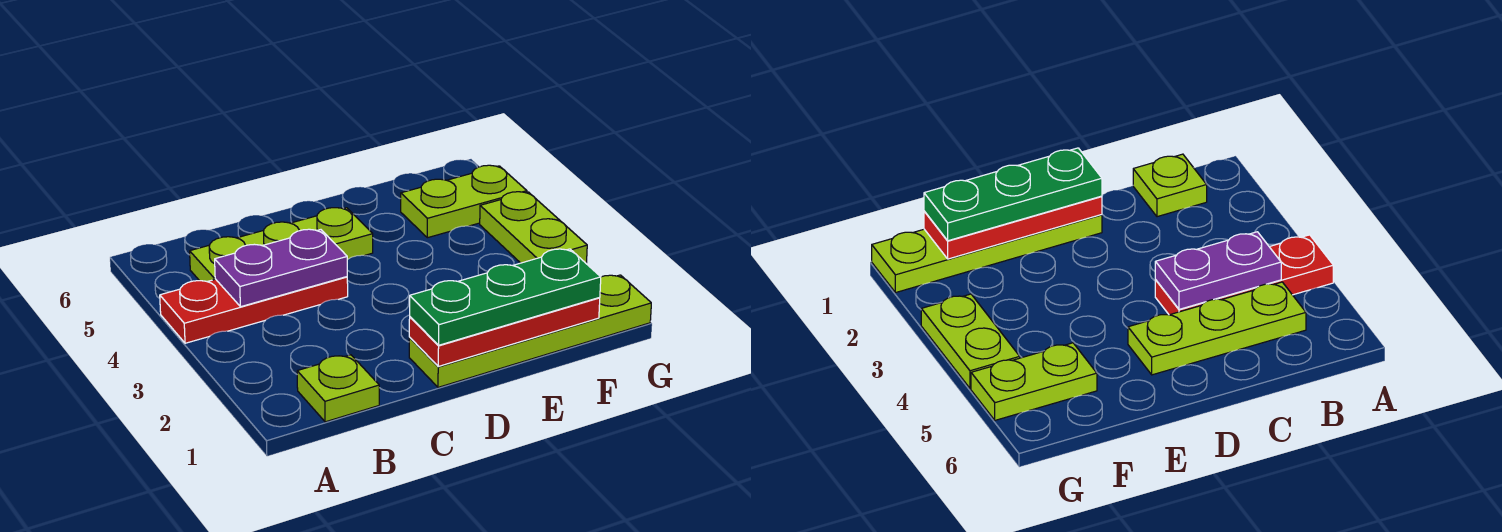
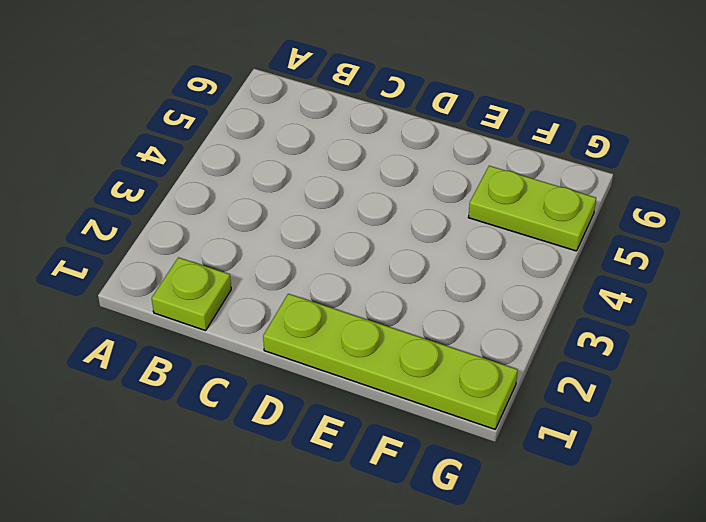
none -> red 1x3 plate [160,277,348,343]
none -> lime 1x3 plate [190,208,373,282]

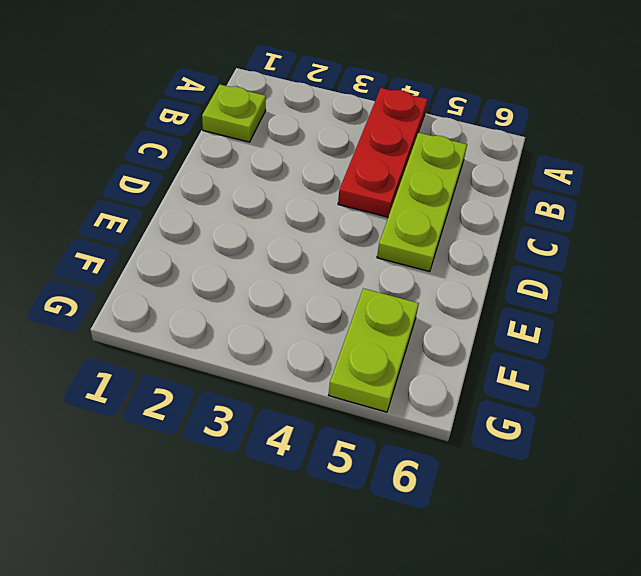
none -> lime 1x4 plate [409,275,651,387]
none -> lime 1x2 plate [480,192,587,264]

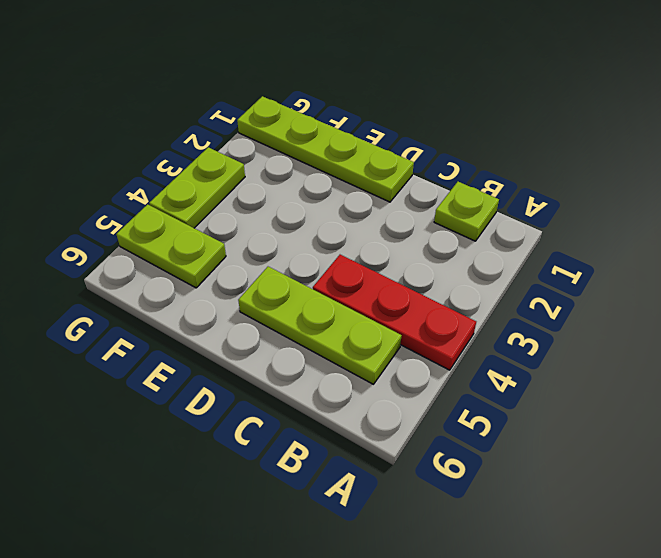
none -> purple 1x2 plate [215,229,347,307]
none -> red 1x3 plate [409,298,600,366]

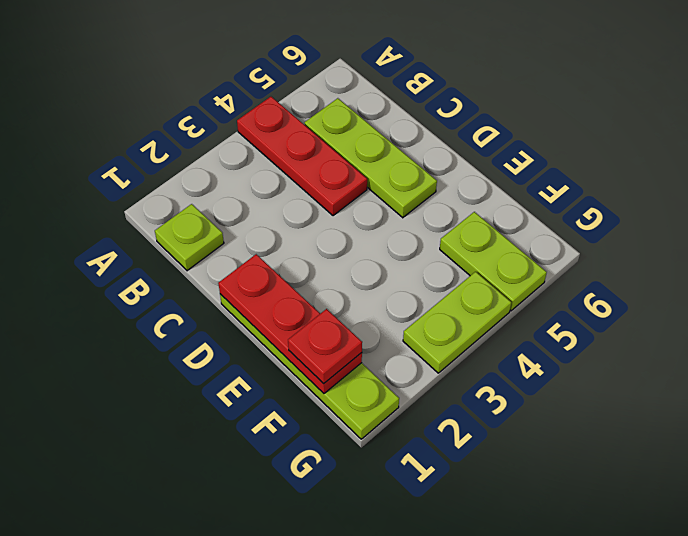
red 1x1 plate [288,309,362,384] -> green 1x3 plate [410,249,601,345]
none -> purple 1x2 plate [215,229,347,307]

